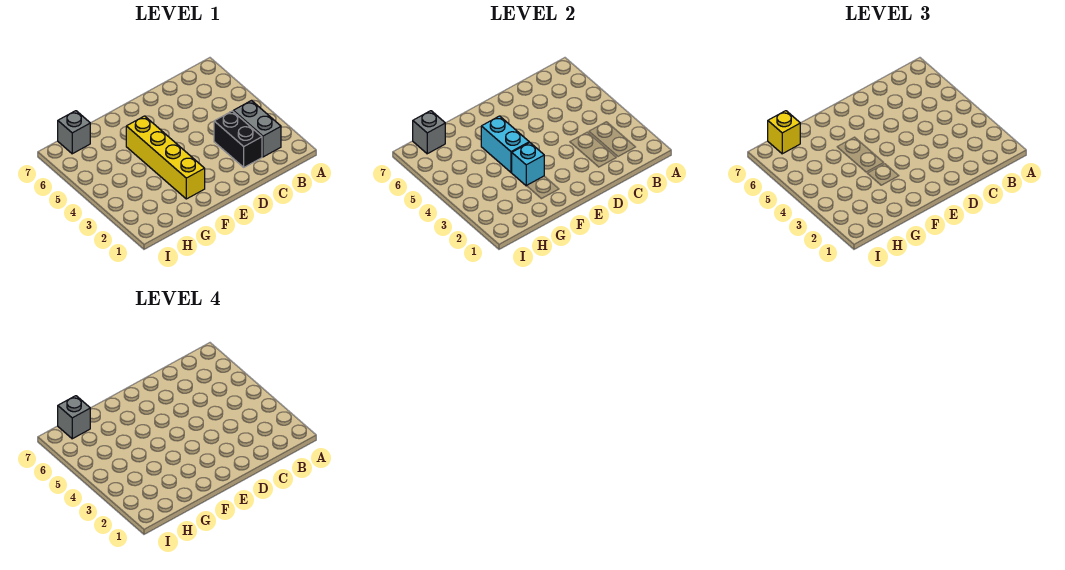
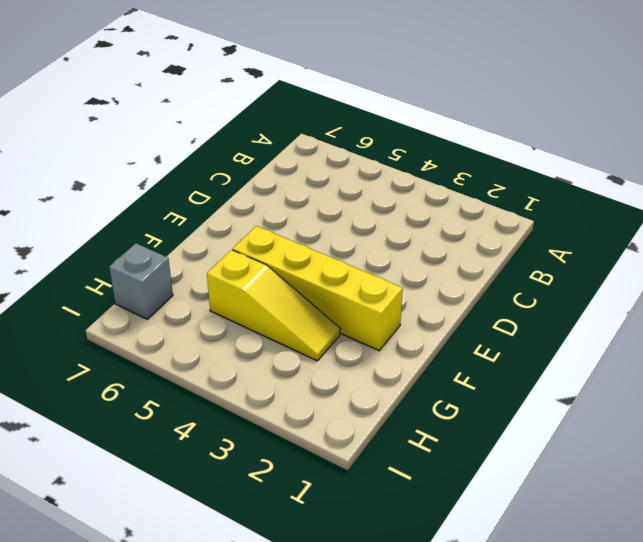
yellow 1x3 slope [207,250,340,361] -> none
none -> grey 1x2 brick [233,101,281,157]
none -> black 1x2 brick [214,111,262,167]

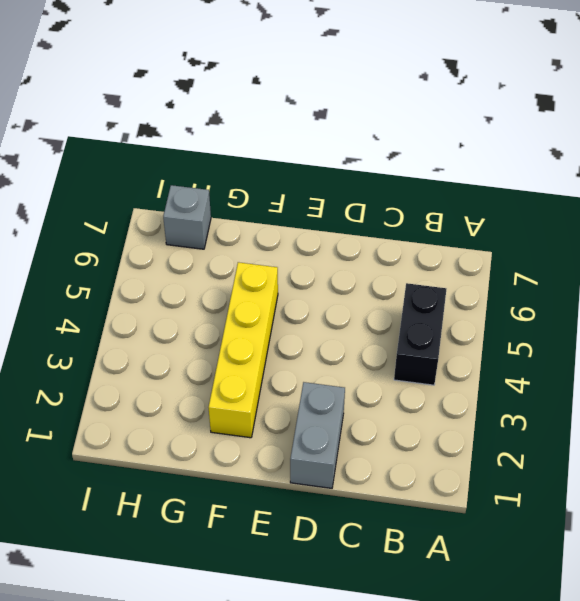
black 1x2 brick [394,283,446,385] -> black 1x2 brick moved to [214,111,262,167]
grey 1x2 brick [290,382,345,488] -> grey 1x2 brick moved to [233,101,281,157]
none -> cyan 1x1 brick [511,142,544,186]
none -> cyan 1x2 brick [481,116,529,172]

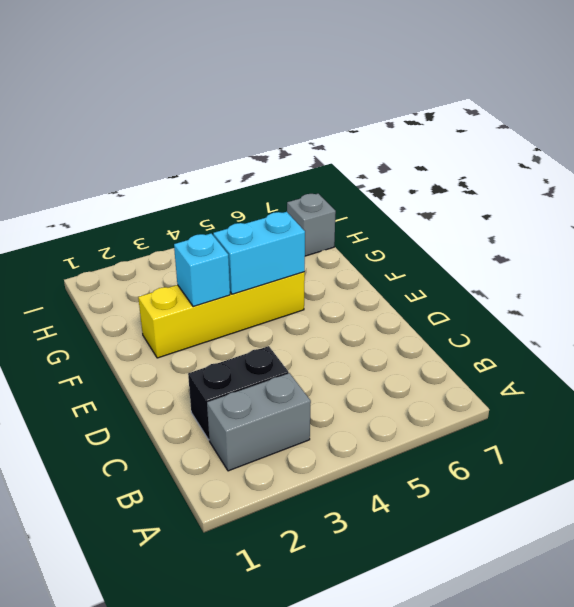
none -> grey 1x1 brick [413,111,445,154]
none -> yellow 1x1 brick [768,111,800,154]

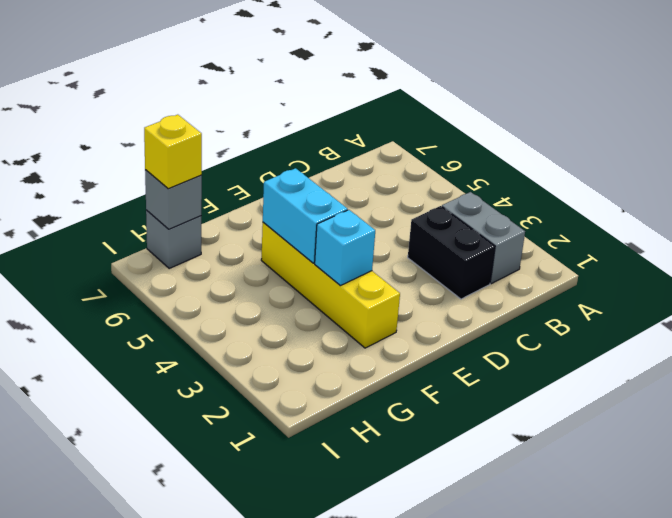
none -> grey 1x1 brick [58,396,90,439]

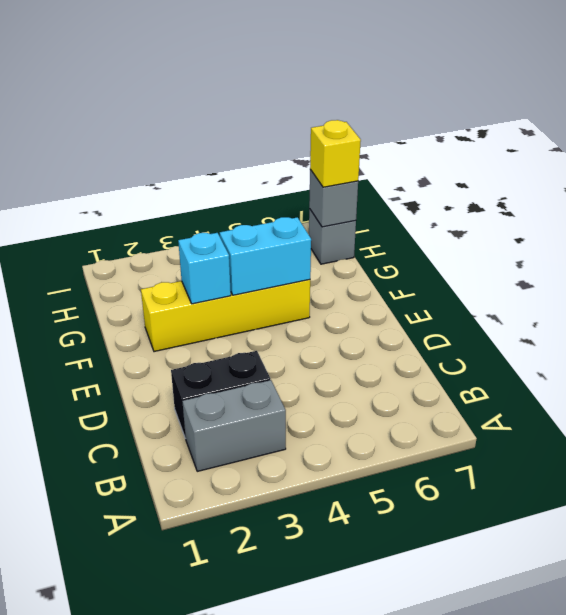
none -> grey 1x1 brick [58,396,90,439]

